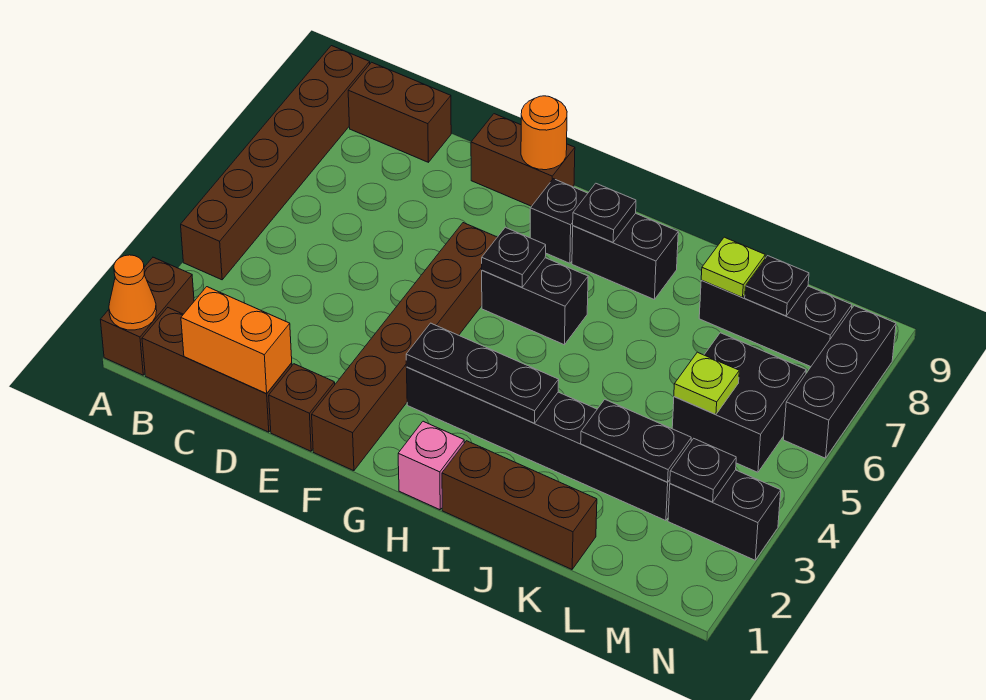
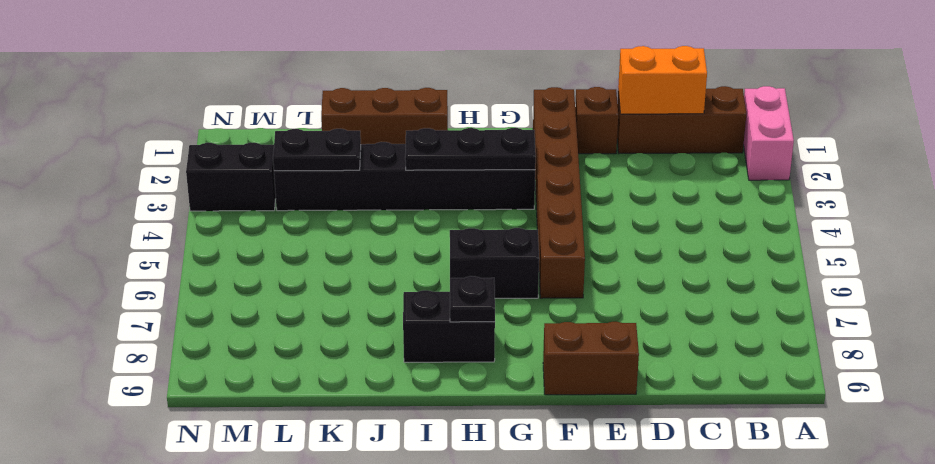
pink 1x2 brick [744,86,794,180] -> brown 1x2 brick [101,257,194,375]
none -> brown 1x6 brick [181,46,370,280]
none -> brown 1x2 brick [348,62,451,162]
none -> black 1x1 brick [530,179,588,263]

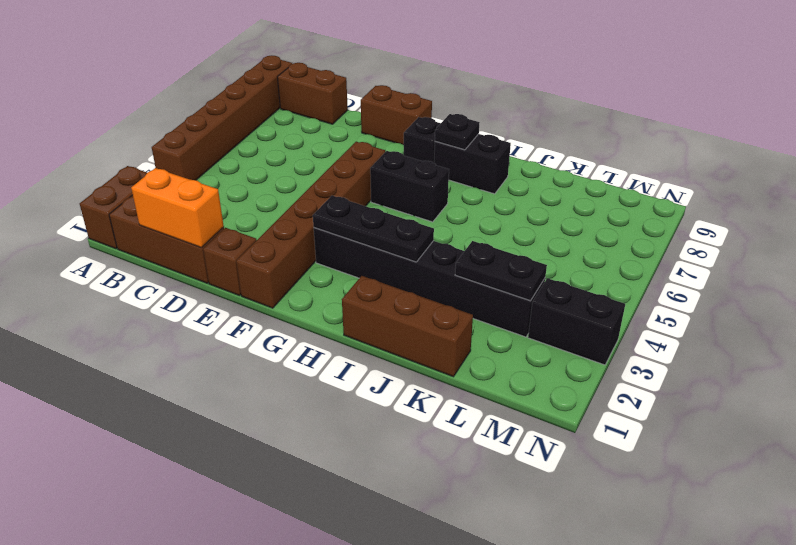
none -> pink 1x1 brick [398,421,464,510]
none -> black 1x3 brick [699,280,852,367]
none -> black 2x2 brick [672,333,806,472]

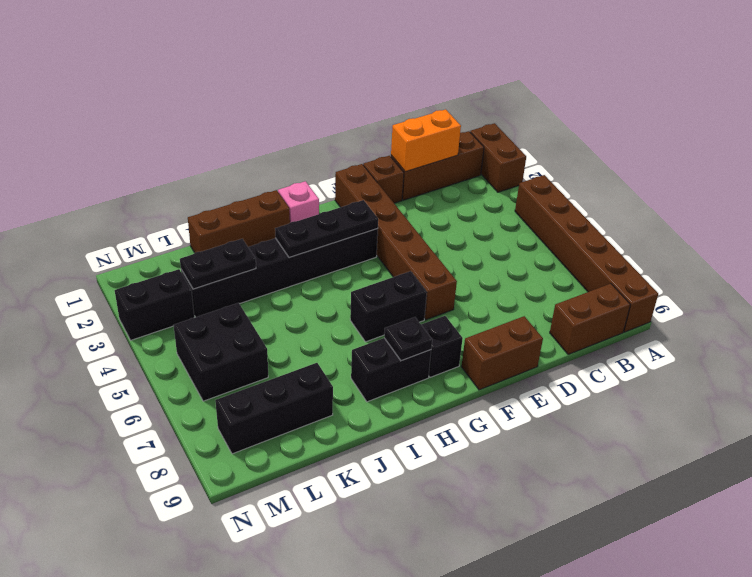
none -> black 1x3 brick [783,306,896,458]
none -> orange 1x1 cone [109,255,157,330]
none -> orange 1x1 round brick [521,96,567,170]

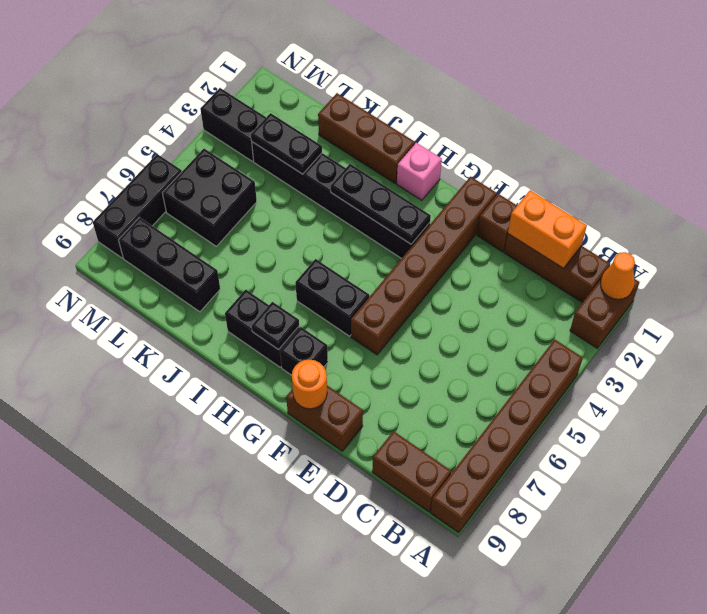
none -> black 1x1 plate [482,227,546,287]
none -> lime 1x1 plate [701,237,765,297]
none -> lime 1x1 plate [674,352,739,415]

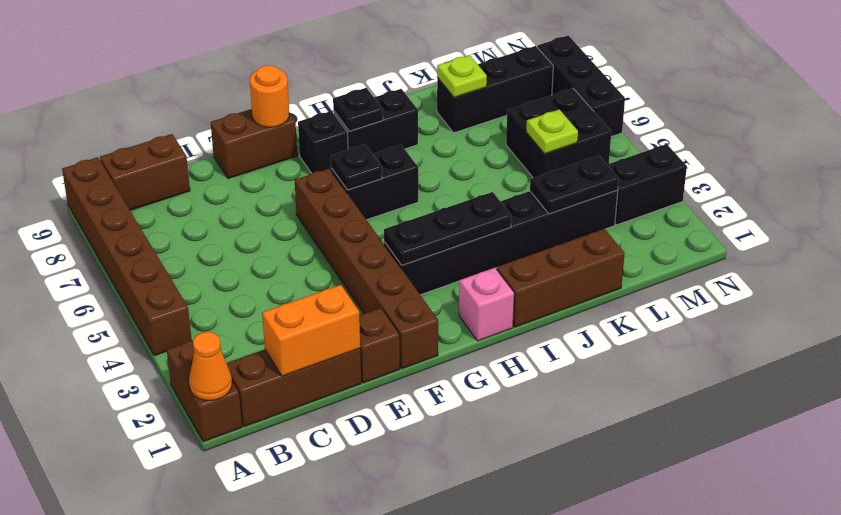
none -> black 1x1 plate [745,256,809,316]
none -> black 1x1 plate [670,439,736,502]

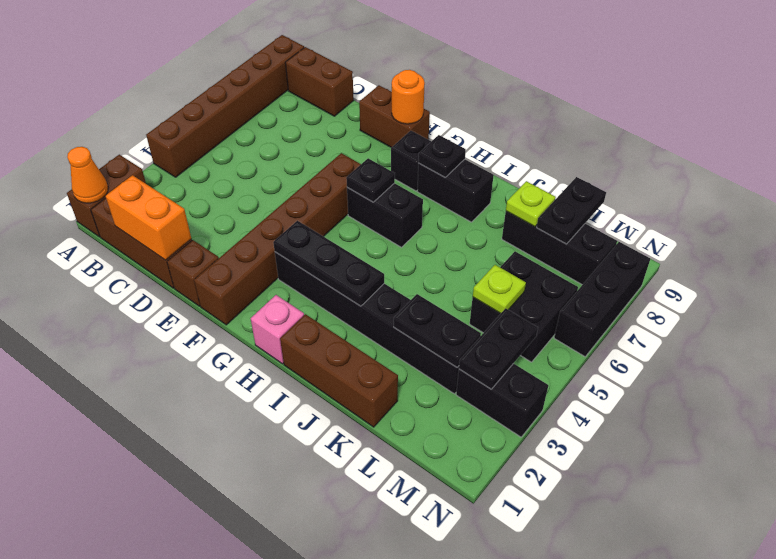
black 1x2 plate [537,177,606,244] -> black 1x1 plate [745,256,809,316]
black 1x2 plate [459,308,538,389] -> black 1x1 plate [670,439,736,502]

